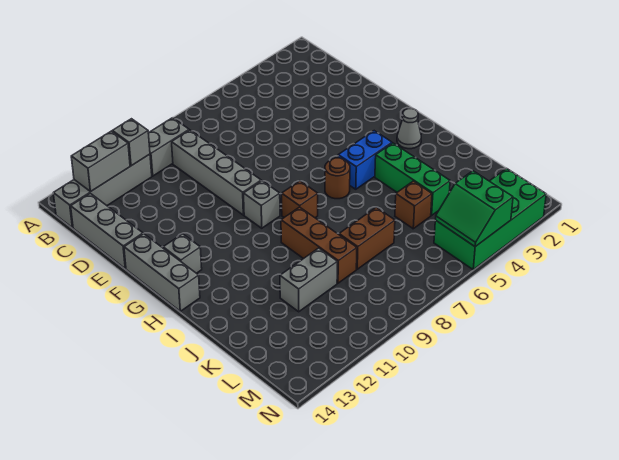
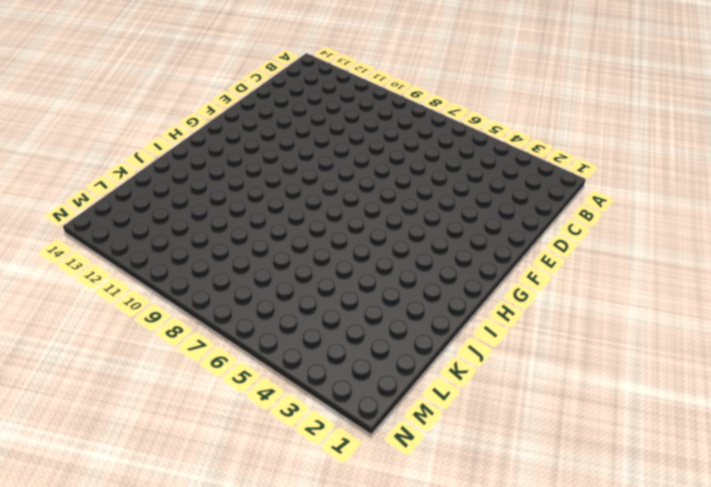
none -> grey 1x2 brick [148,118,189,176]
none -> grey 1x4 brick [53,154,152,228]
none -> grey 1x4 brick [172,130,261,215]

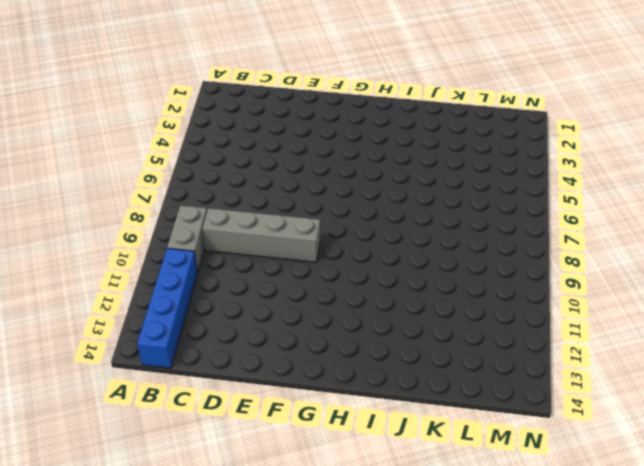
blue 1x4 brick [137,248,198,368] -> grey 1x4 brick [53,154,152,228]
none -> grey 1x3 brick [71,193,143,269]
none -> grey 1x3 brick [124,234,200,311]
none -> grey 1x1 brick [244,181,280,228]

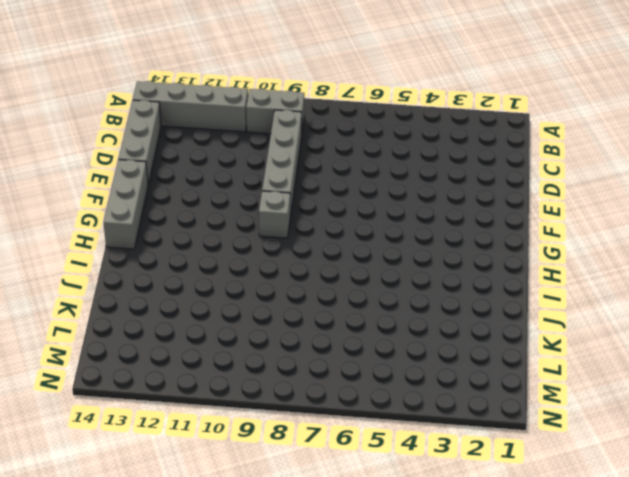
none -> grey 1x1 brick [163,234,202,273]
none -> grey 1x1 cone [397,109,421,149]
none -> blue 1x2 brick [338,131,392,189]

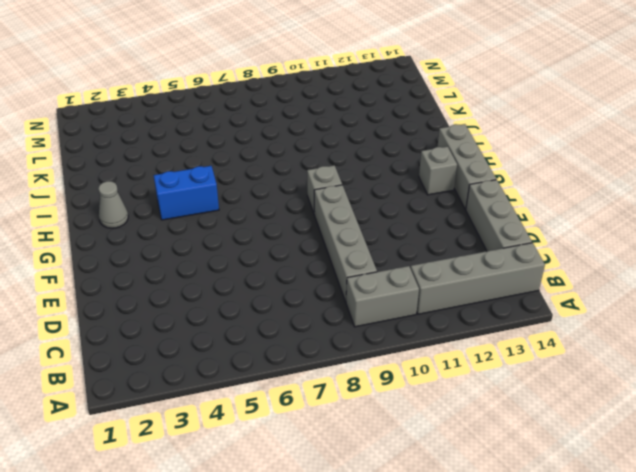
none -> brown 1x1 round brick [325,158,350,199]
none -> brown 1x1 brick [282,181,318,218]
none -> green 1x3 brick [375,143,450,216]

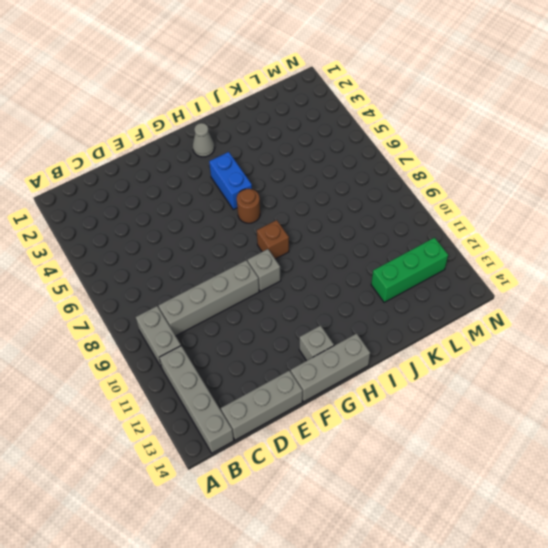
green 1x3 brick [371,238,448,302] -> green 1x3 brick moved to [375,143,450,216]
none -> brown 1x3 brick [281,207,357,283]
none -> brown 1x1 brick [395,181,432,229]
none -> brown 1x2 brick [339,207,395,269]

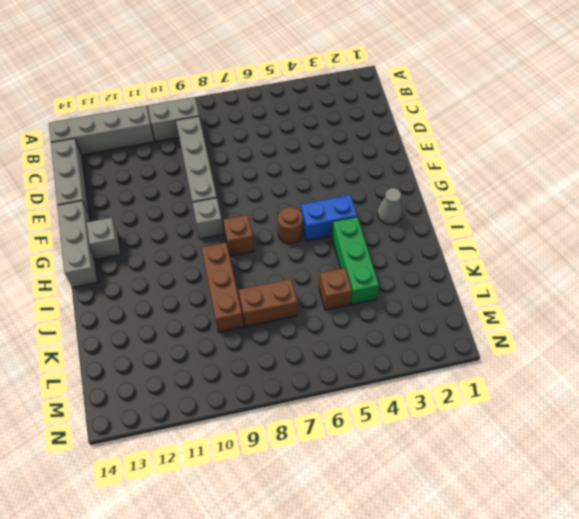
none -> grey 1x2 brick [280,248,337,312]
none -> green 2x4 brick [434,168,546,270]
none -> grey 1x1 brick [112,119,150,166]

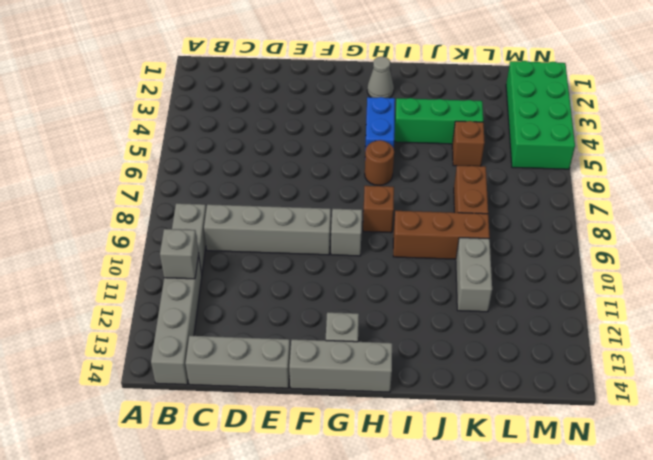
none -> grey 1x2 brick [71,131,130,192]
none -> green 2x2 slope [435,171,513,247]

